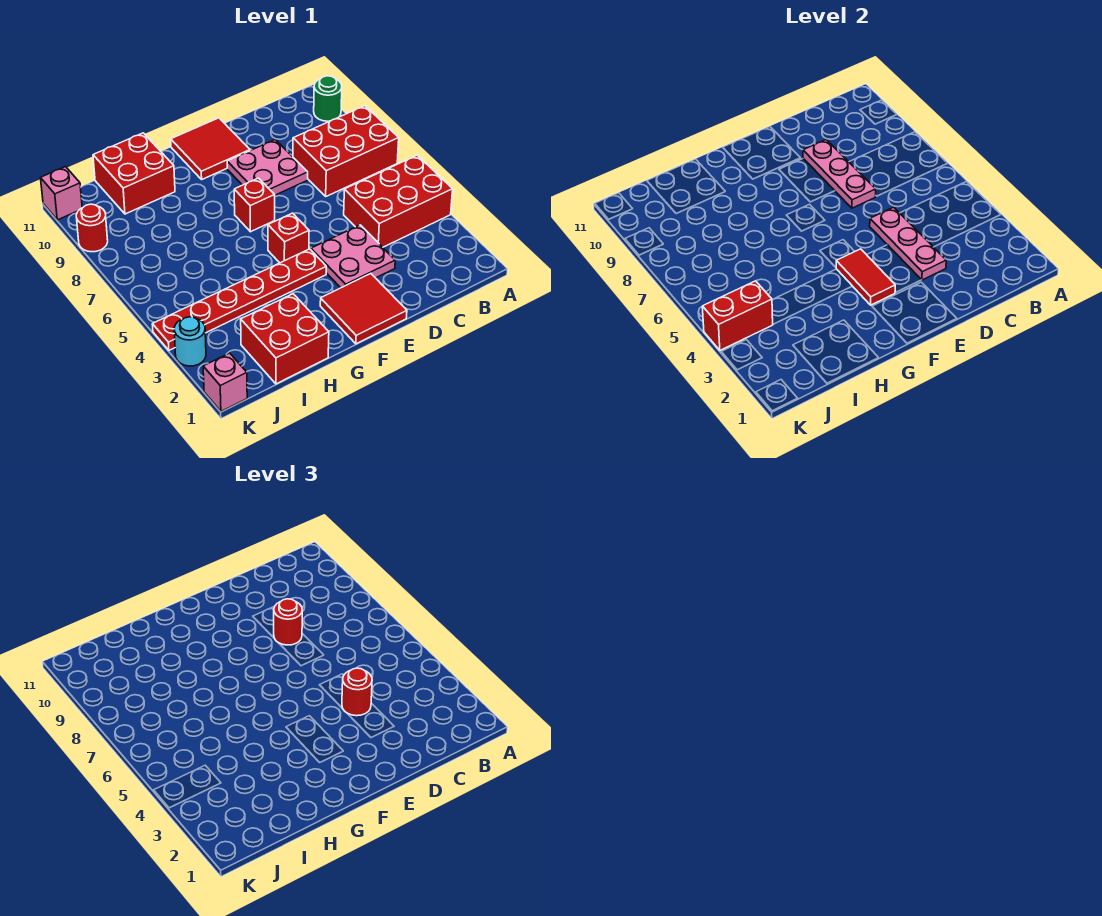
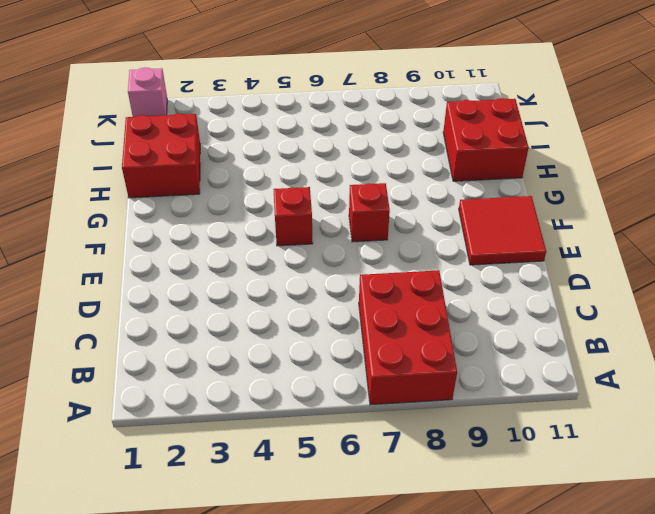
none -> red 2x3 brick [344,155,453,247]
none -> green 1x1 round brick [314,76,342,121]
none -> pink 2x2 plate [311,225,395,288]

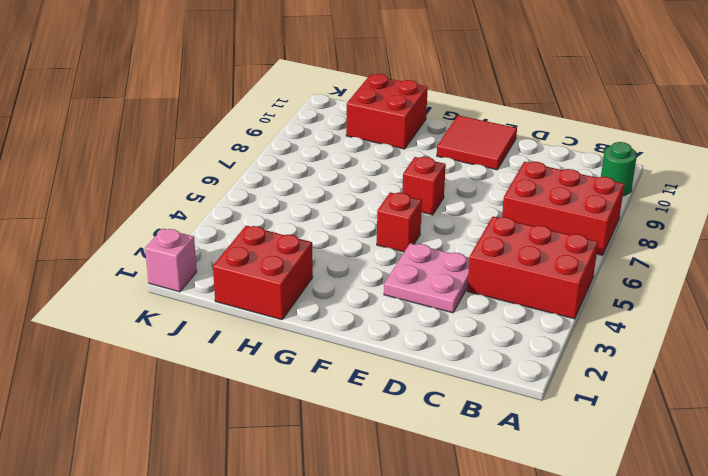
none -> pink 2x2 plate [227,140,308,195]
none -> red 2x2 tile [320,274,407,344]
none -> red 1x6 plate [152,249,326,350]

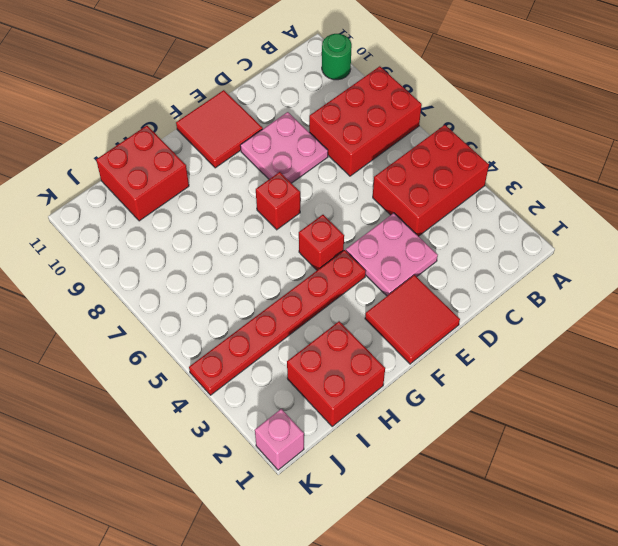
none -> cyan 1x1 round brick [174,317,206,366]
none -> red 1x1 round brick [76,204,108,252]
none -> pink 1x1 brick [41,167,82,220]

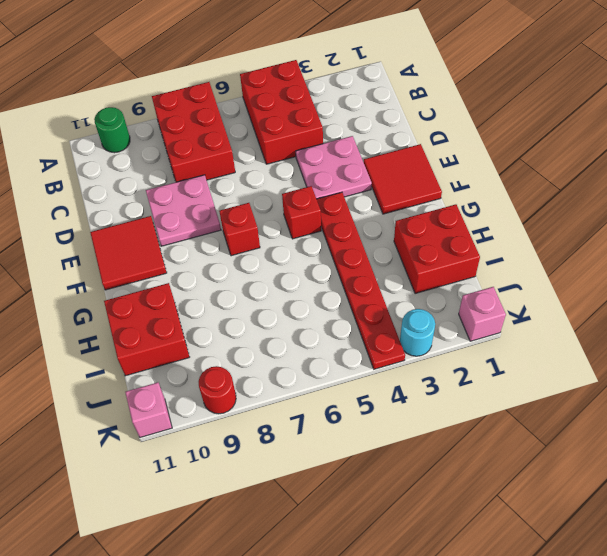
none -> pink 1x3 plate [870,207,946,280]
none -> pink 1x3 plate [803,140,876,208]
none -> red 1x2 tile [836,249,895,305]

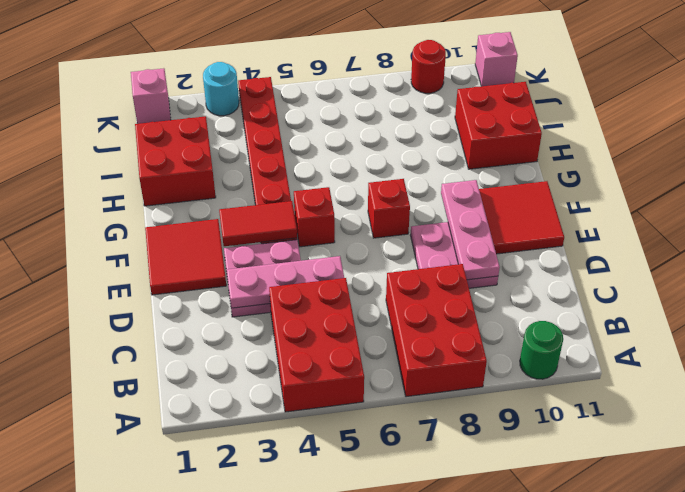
pink 1x3 plate [441,180,500,280] -> pink 1x3 plate turned to [803,140,876,208]
none -> red 1x2 brick [702,281,773,350]
none -> red 1x1 round brick [342,668,372,716]
none -> red 1x1 round brick [274,599,302,645]

